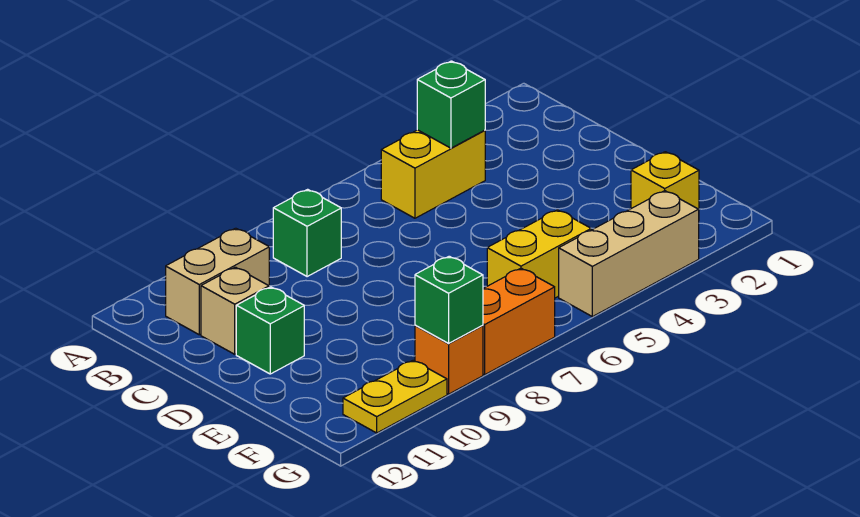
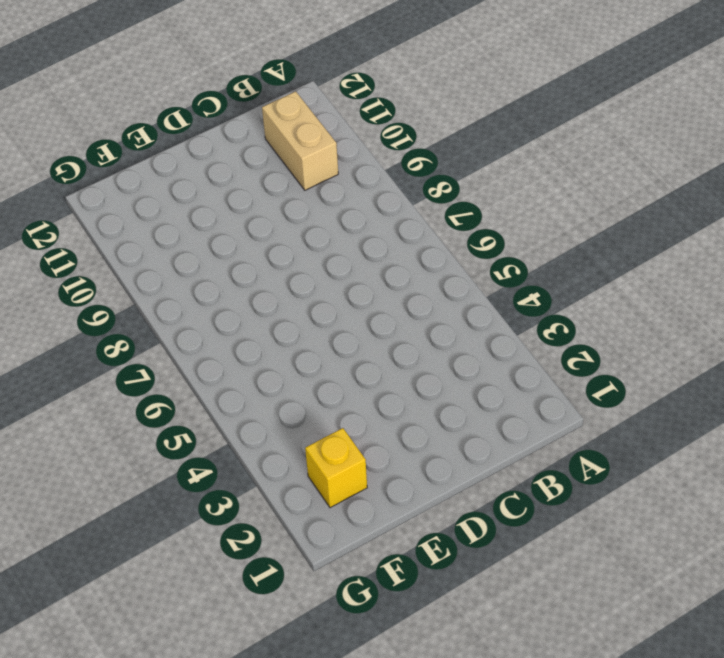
none -> yellow 1x2 brick [381,130,485,218]
none -> green 1x1 brick [273,189,341,277]
none -> tan 1x1 brick [201,267,269,354]

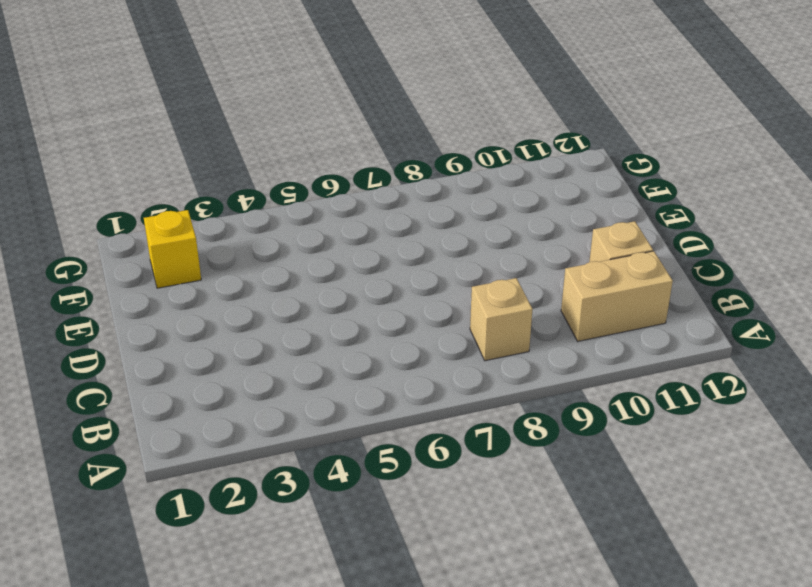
tan 1x1 brick [470,278,532,361] -> green 1x1 brick [273,189,341,277]
none -> yellow 1x2 brick [381,130,485,218]
none -> green 1x1 brick [236,287,304,374]
none -> yellow 1x2 brick [487,210,591,298]

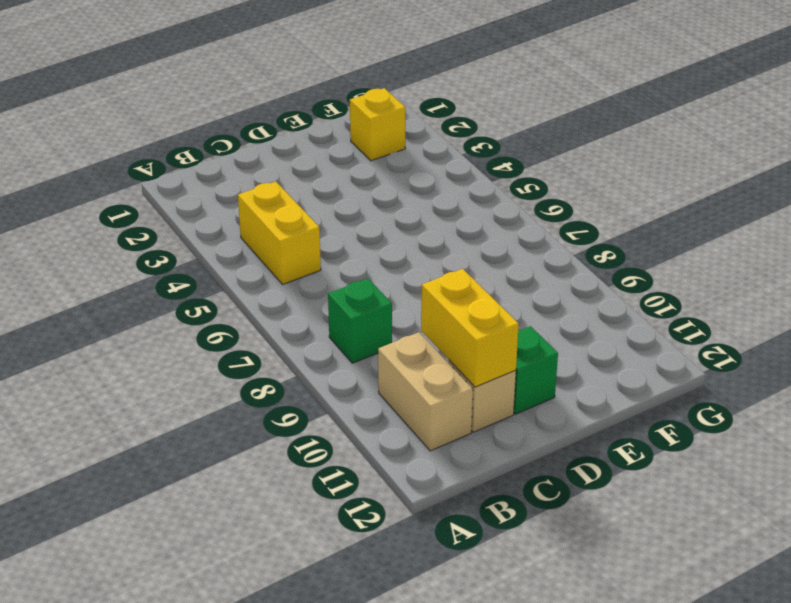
yellow 1x2 brick [421,269,519,387] -> yellow 1x2 brick moved to [487,210,591,298]
none -> tan 1x3 brick [559,191,699,317]
none -> orange 1x2 brick [483,268,555,375]
none -> orange 1x1 brick [415,325,483,394]

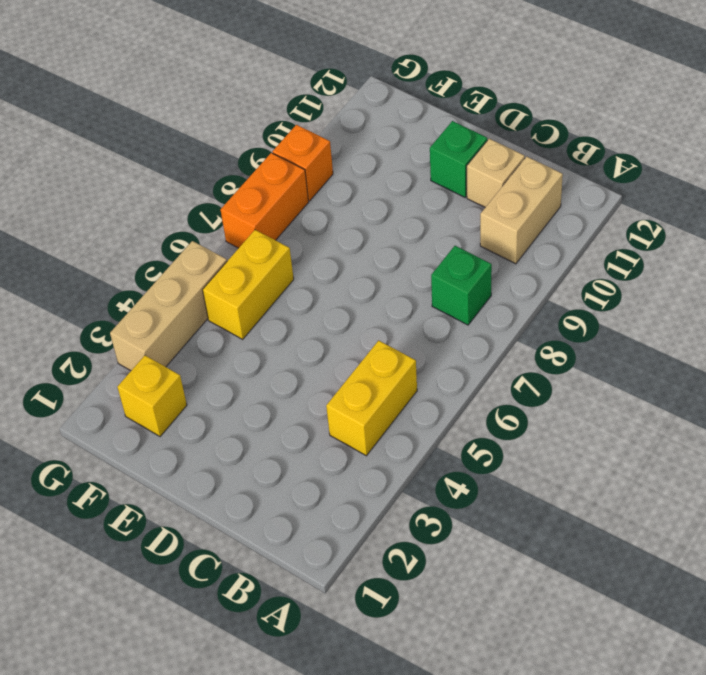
none -> yellow 1x2 plate [343,360,447,433]
none -> green 1x1 brick [417,61,485,148]
none -> green 1x1 brick [415,256,483,343]

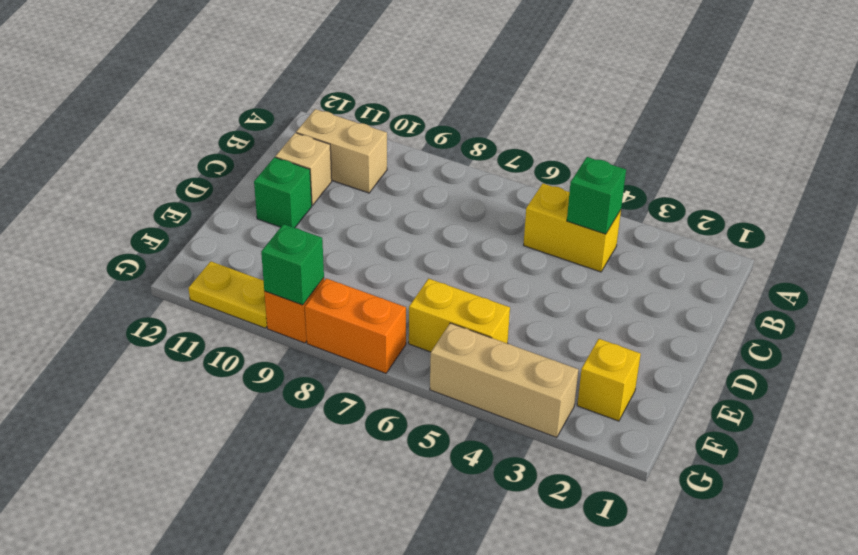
none -> green 1x1 brick [273,189,341,277]

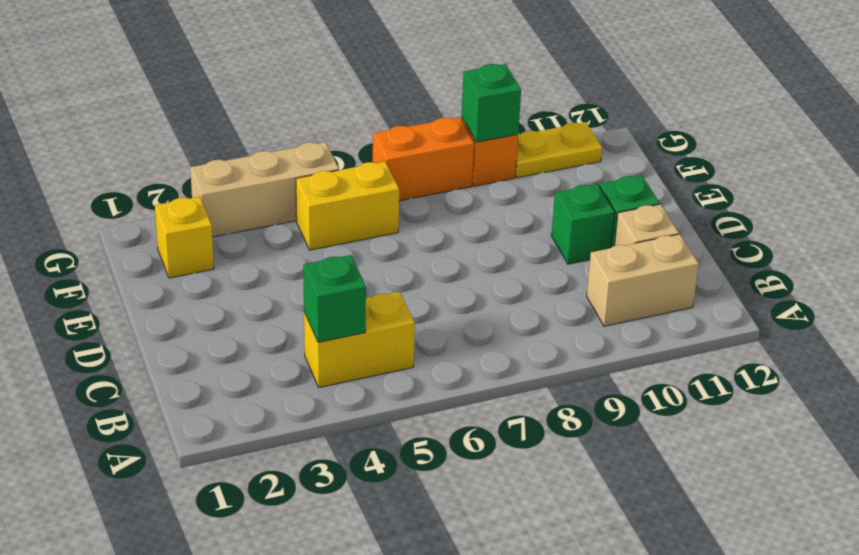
green 1x1 brick [551,184,615,264] -> green 1x1 brick moved to [273,189,341,277]

